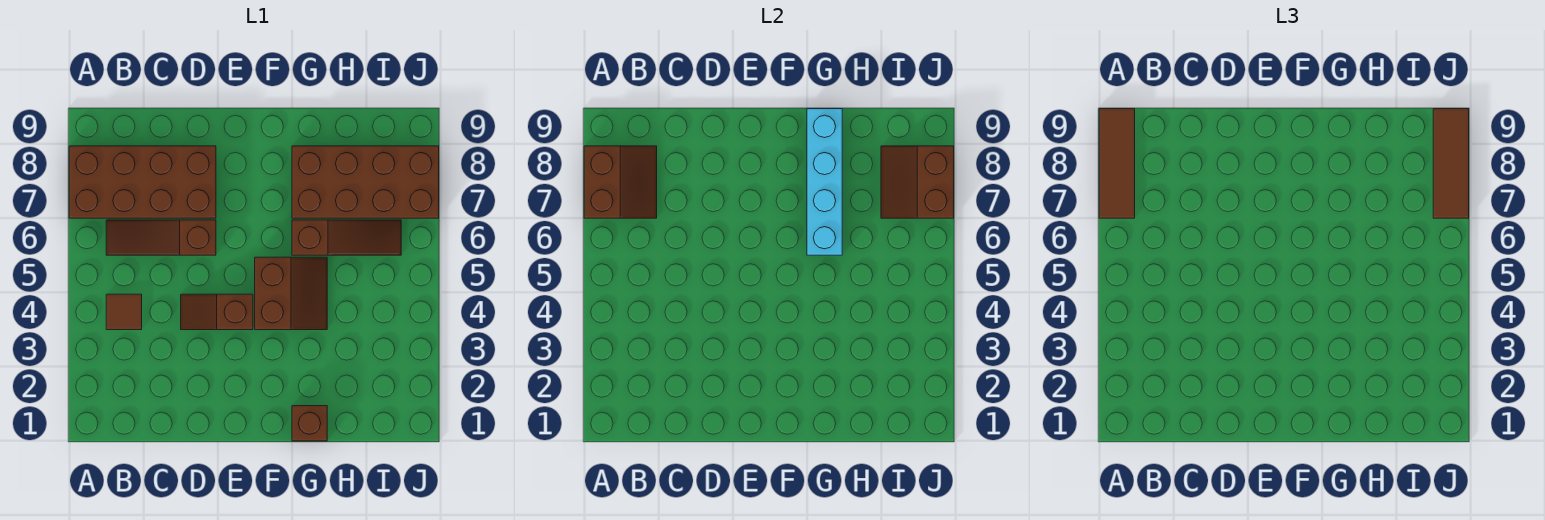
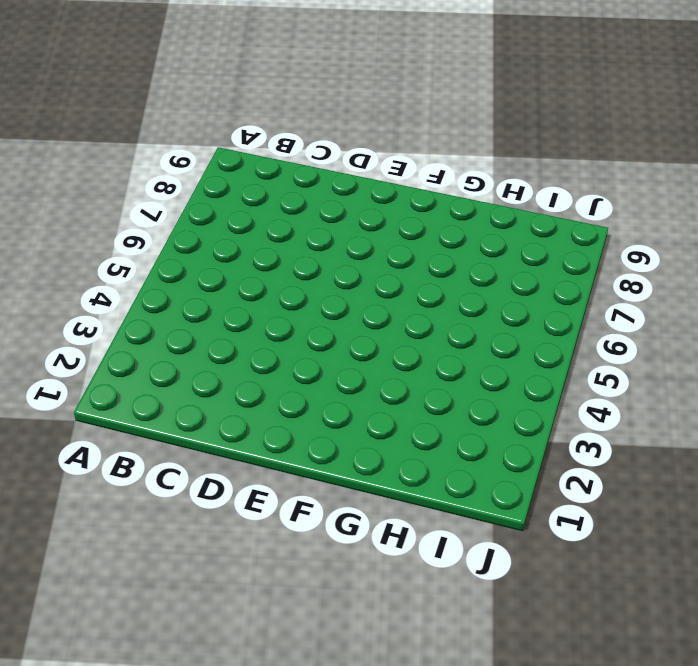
none -> brown 2x4 brick [69,146,216,218]
none -> brown 1x1 tile [106,294,142,330]
none -> brown 1x3 slope [106,220,216,255]

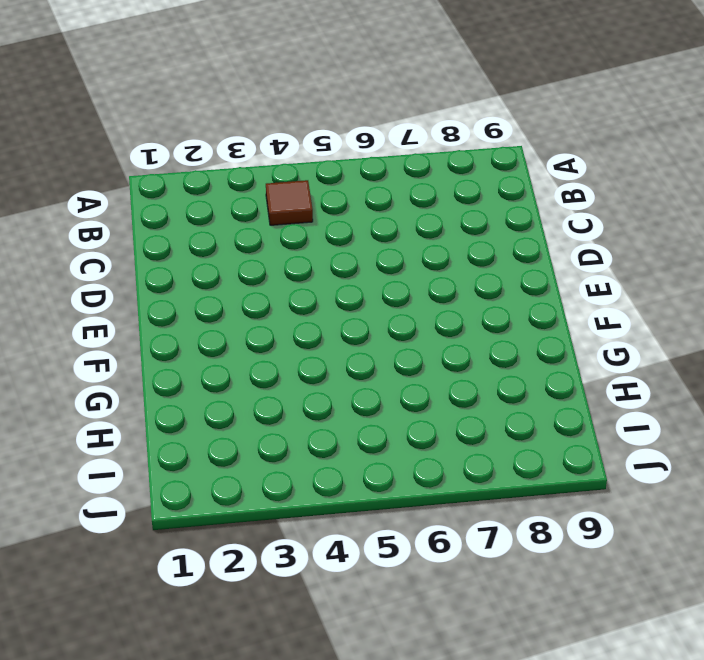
none -> brown 2x4 brick [69,146,216,218]
none -> brown 1x3 slope [106,220,216,255]
none -> brown 1x2 slope [181,294,253,330]

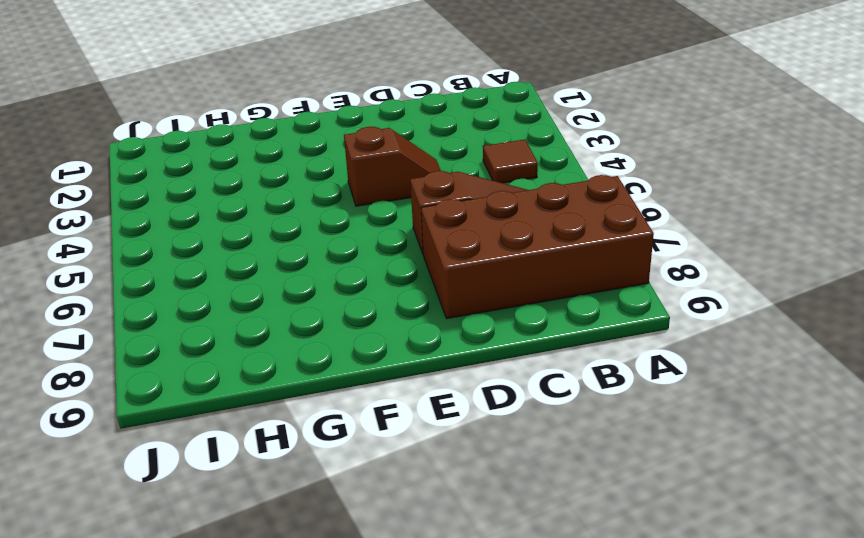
none -> brown 2x2 slope [255,257,327,330]
none -> brown 1x1 brick [292,406,327,441]
none -> brown 1x3 slope [292,220,401,255]

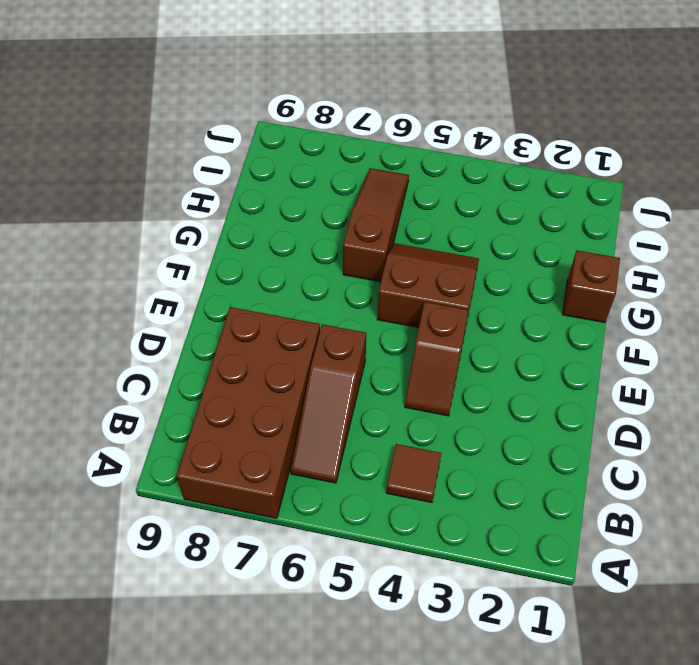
none -> brown 2x4 brick [292,146,439,218]
none -> brown 2x2 slope [584,146,657,218]
none -> cyan 1x4 brick [807,109,842,255]

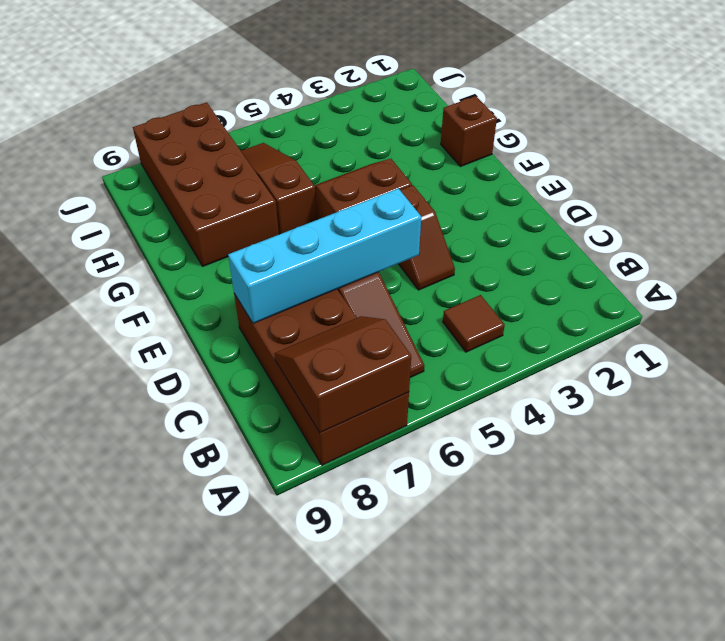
cyan 1x4 brick [228,188,421,323] -> cyan 1x4 brick moved to [807,109,842,255]
none -> brown 2x2 slope [881,146,954,218]
none -> brown 1x3 tile [1099,109,1135,218]
none -> brown 1x3 tile [1433,109,1469,218]

